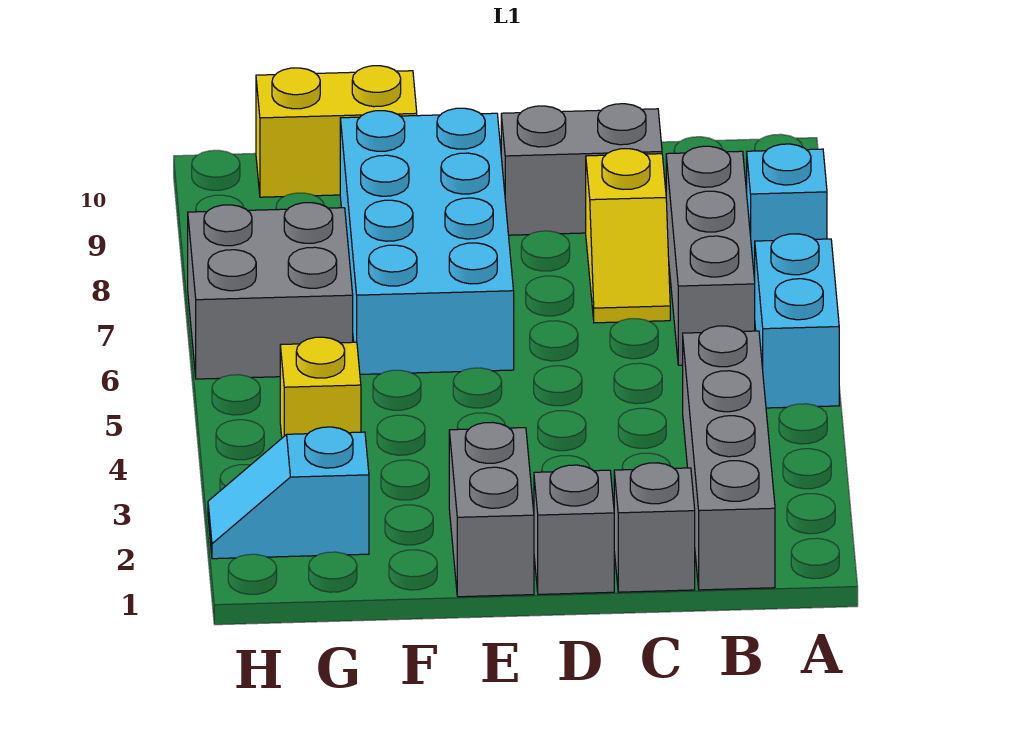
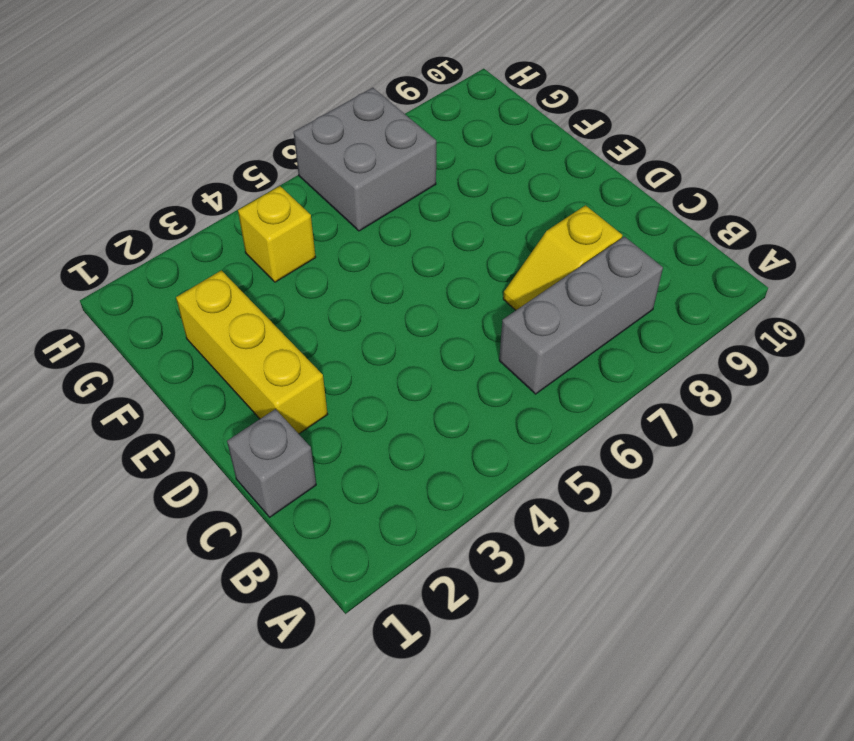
yellow 1x3 brick [176,270,328,434] -> grey 1x2 brick [449,422,534,597]
none -> cyan 1x2 brick [755,234,839,408]
none -> cyan 1x1 brick [747,144,827,273]
none -> grey 1x4 brick [683,326,775,590]

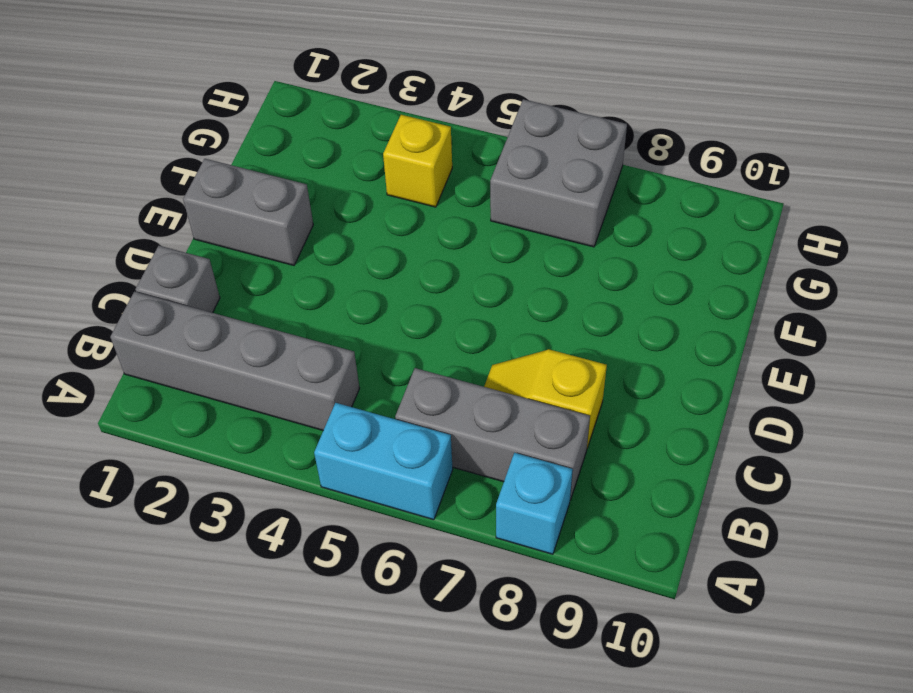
none -> grey 1x2 brick [501,104,662,235]
none -> grey 1x1 brick [534,465,614,594]
none -> cyan 2x4 brick [340,108,514,374]

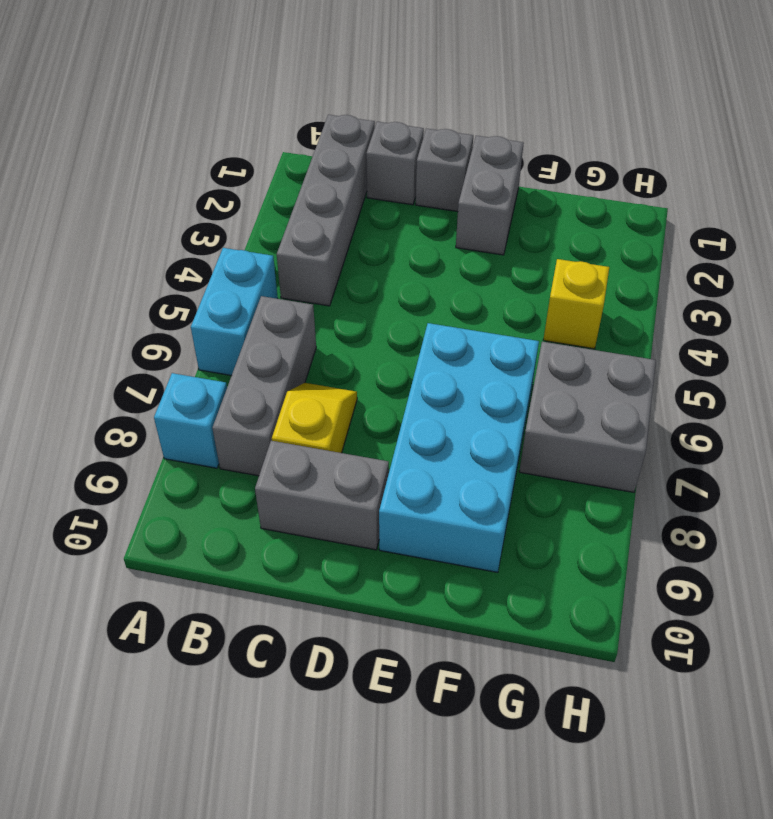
none -> yellow 1x2 brick [256,66,417,197]
none -> cyan 1x2 slope [208,427,369,559]

